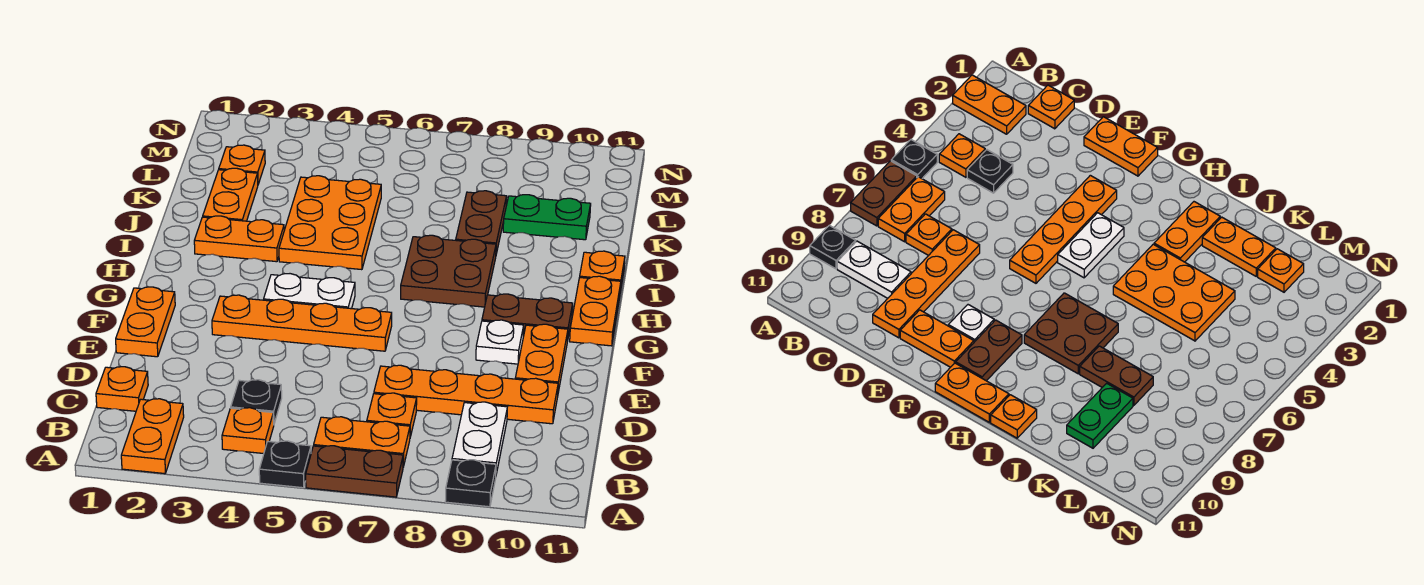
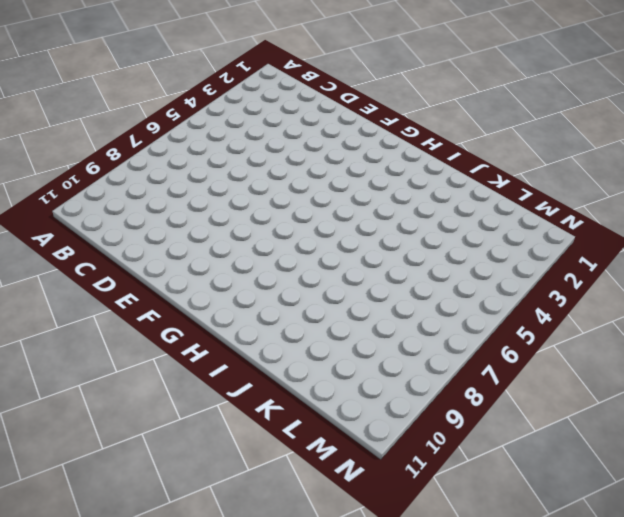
none -> orange 1x2 plate [121,399,184,474]
none -> black 1x1 plate [259,441,311,488]
none -> brown 1x2 plate [306,446,403,497]

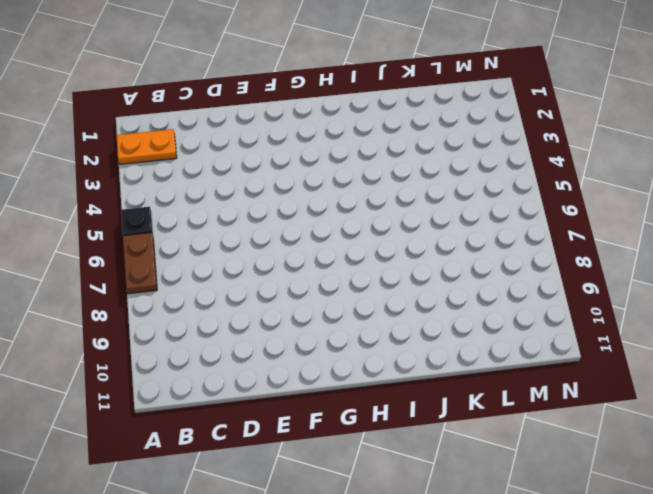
none -> black 1x1 plate [445,460,496,507]
none -> orange 1x1 plate [222,408,274,454]
none -> orange 1x2 plate [314,417,410,467]

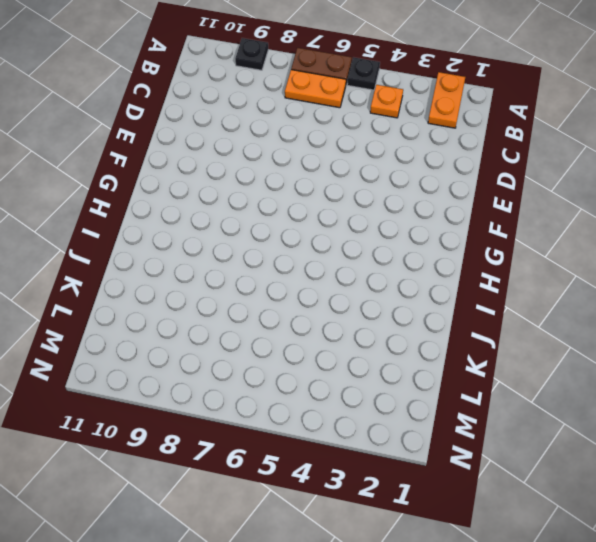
none -> white 1x2 plate [452,402,507,474]
none -> orange 1x1 plate [96,367,148,411]
none -> black 1x1 plate [231,380,282,423]

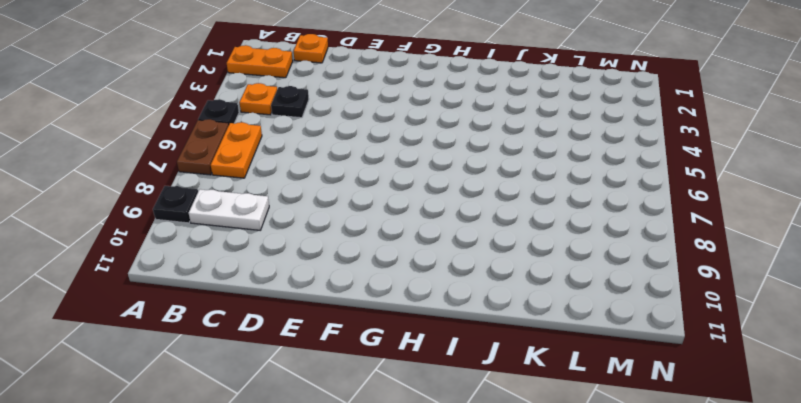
none -> orange 1x1 plate [367,393,417,437]
none -> orange 1x4 plate [374,365,558,424]
none -> orange 1x2 plate [116,287,175,357]

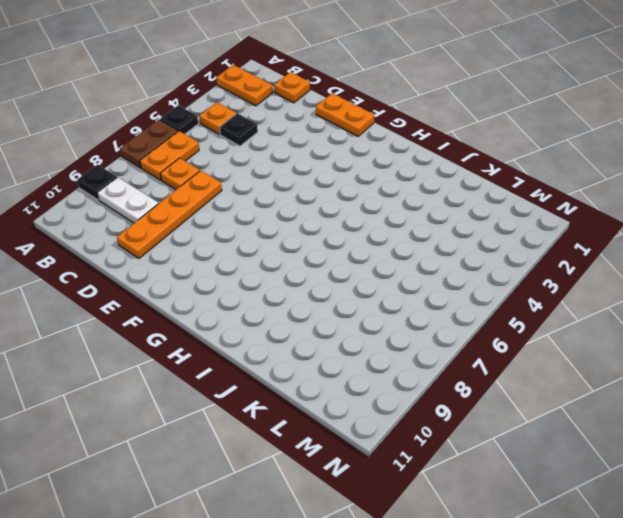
none -> orange 1x2 plate [515,324,568,392]
none -> orange 1x4 plate [212,295,392,351]
none -> white 1x1 plate [476,320,524,364]

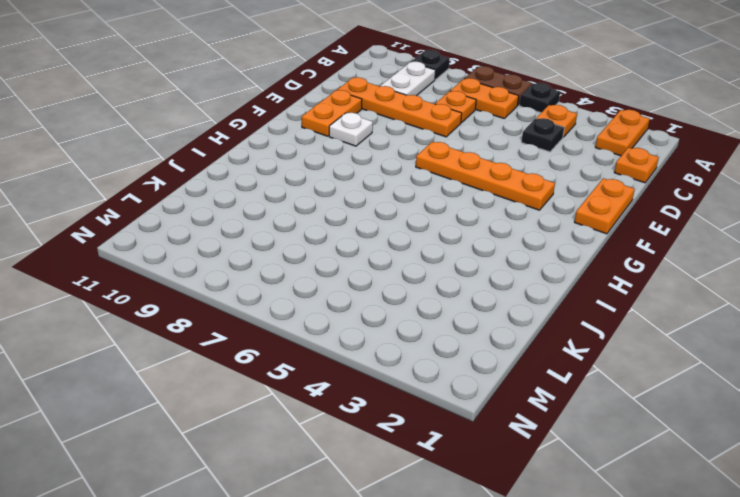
none -> white 1x2 plate [264,274,355,309]
none -> brown 1x2 plate [482,294,573,341]
none -> orange 1x2 plate [570,276,621,346]

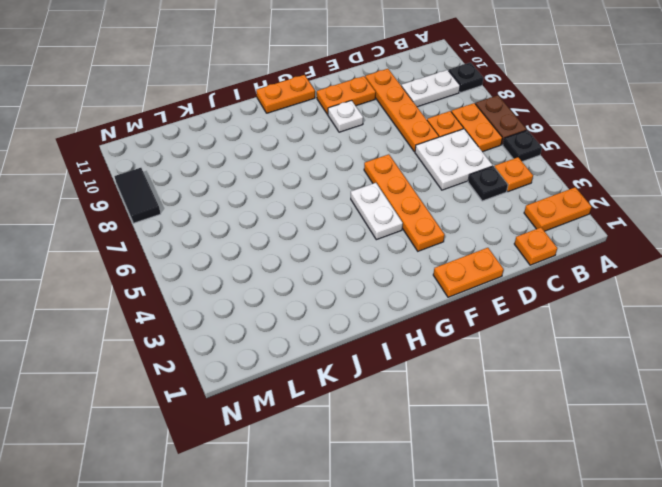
white 2x2 plate [415,129,493,190] -> none
black 1x2 tile [114,168,161,223] -> none
none -> brown 1x2 plate [482,294,573,341]
none -> brown 2x2 plate [401,235,496,307]
none -> orange 1x2 plate [194,216,284,262]

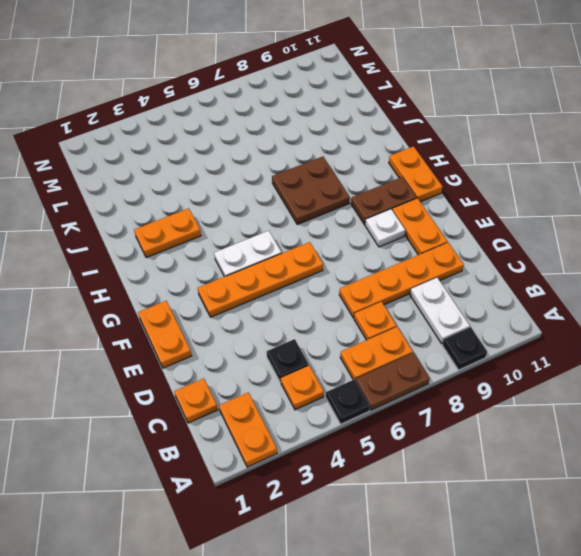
none -> orange 2x3 plate [279,176,381,270]
none -> orange 1x1 plate [580,251,625,292]
none -> orange 1x2 plate [203,168,258,221]

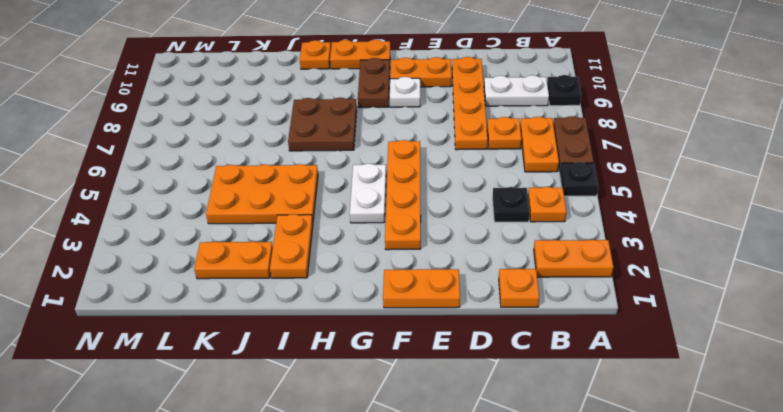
none -> brown 1x2 plate [456,191,507,254]
none -> green 1x2 plate [503,195,591,240]
none -> orange 1x1 plate [219,145,265,184]

